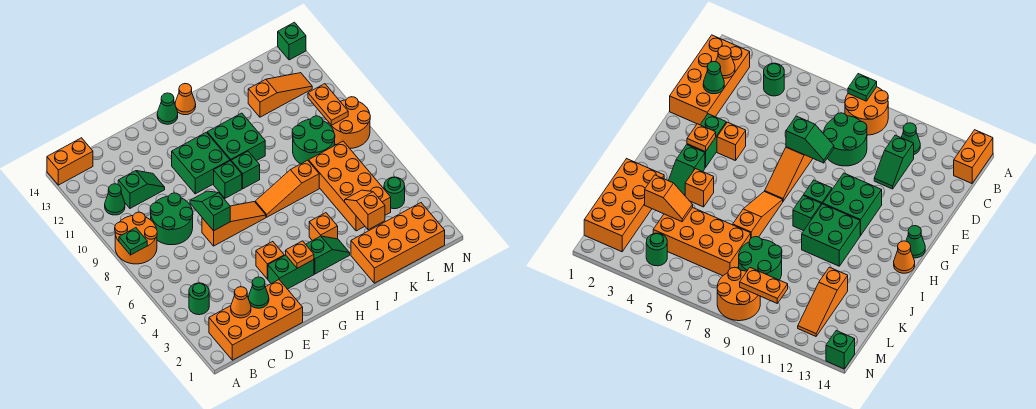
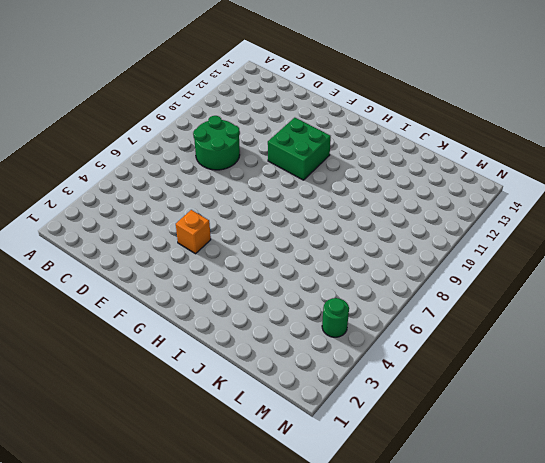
none -> orange 2x2 round brick [115,212,157,264]
none -> orange 1x2 brick [47,138,93,185]
none -> orange 2x4 brick [209,280,303,360]
none -> green 1x1 round brick [189,283,209,315]

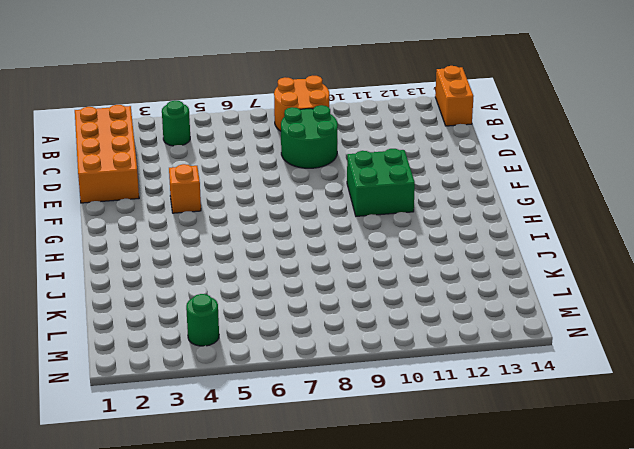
none -> green 1x1 cone [105,184,125,215]
none -> green 1x2 slope [118,171,165,208]
none -> orange 1x3 slope [202,202,266,246]
none -> green 1x2 brick [268,255,314,289]

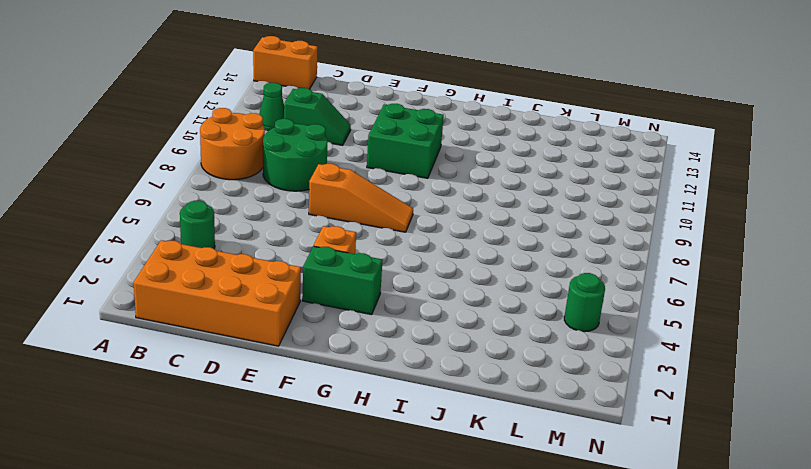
none -> green 1x1 brick [214,161,242,198]
none -> green 1x1 cone [157,93,178,124]
none -> green 1x2 slope [306,236,350,274]
none -> orange 1x3 slope [255,160,319,217]

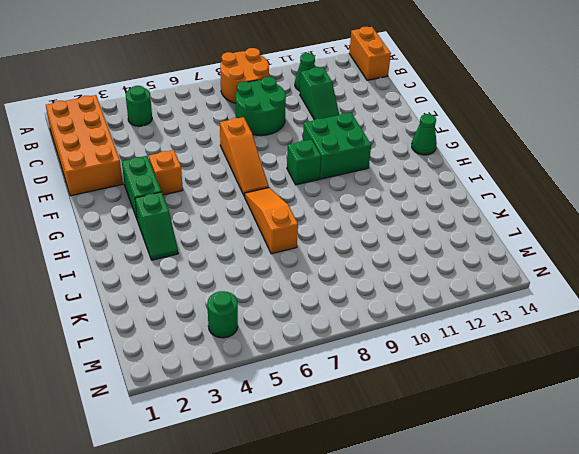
none -> green 1x1 brick [231,151,260,189]
none -> green 2x2 brick [207,113,265,161]
none -> orange 1x1 cone [175,84,196,115]
none -> orange 1x1 brick [309,213,338,241]

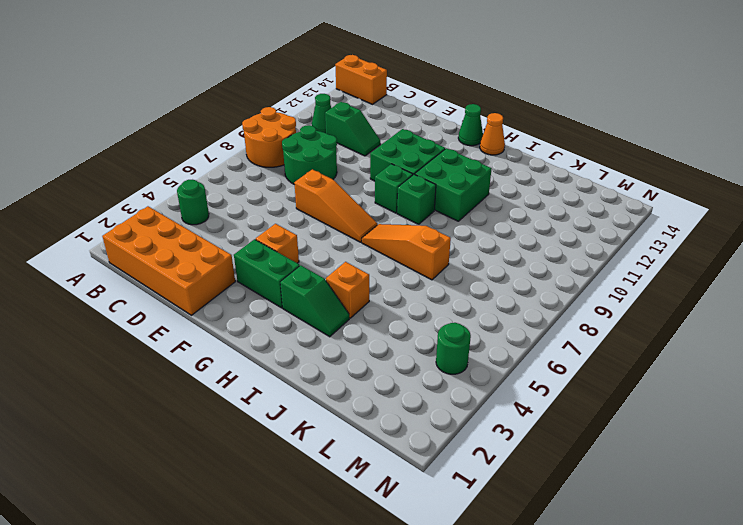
none -> orange 2x4 brick [351,203,445,283]
none -> orange 2x4 brick [309,141,391,231]
none -> green 2x2 round brick [292,116,335,164]
none -> orange 1x3 slope [248,73,312,117]

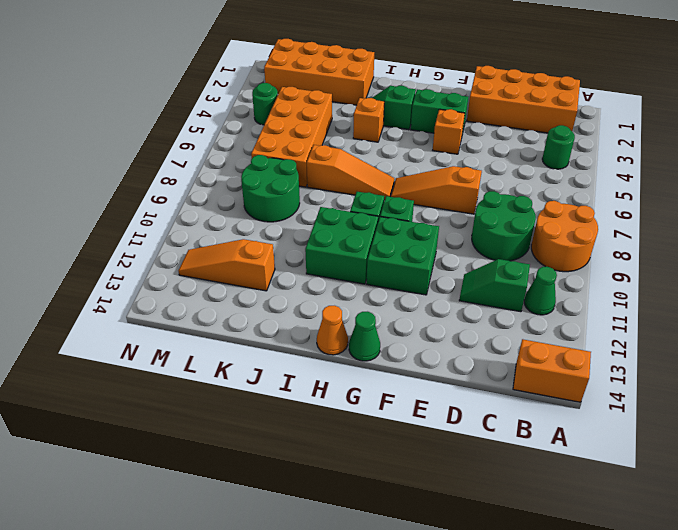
none -> orange 2x2 round brick [328,97,370,148]
none -> green 1x1 brick [278,22,306,60]
none -> green 1x1 plate [119,228,147,255]
none -> orange 1x1 cone [231,287,251,318]

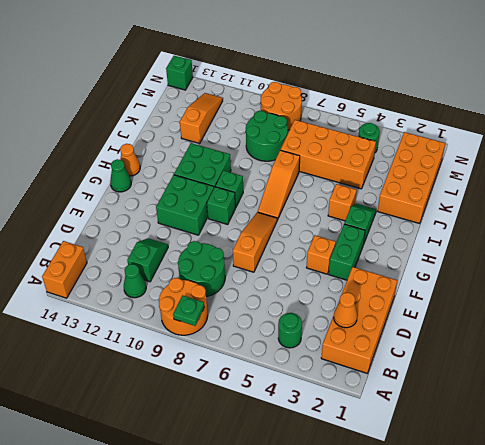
none -> green 1x1 cone [248,277,269,308]
none -> green 1x2 slope [190,191,230,231]
none -> orange 1x1 plate [286,241,314,268]
none -> orange 1x2 slope [345,190,385,230]

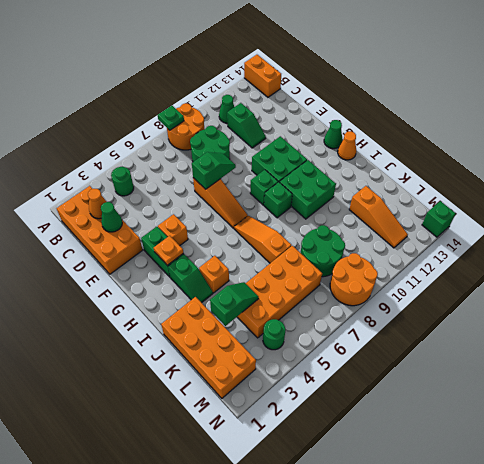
green 1x2 slope [210,282,259,326] -> orange 1x2 slope [345,190,385,230]
none -> orange 1x2 plate [308,84,348,125]

